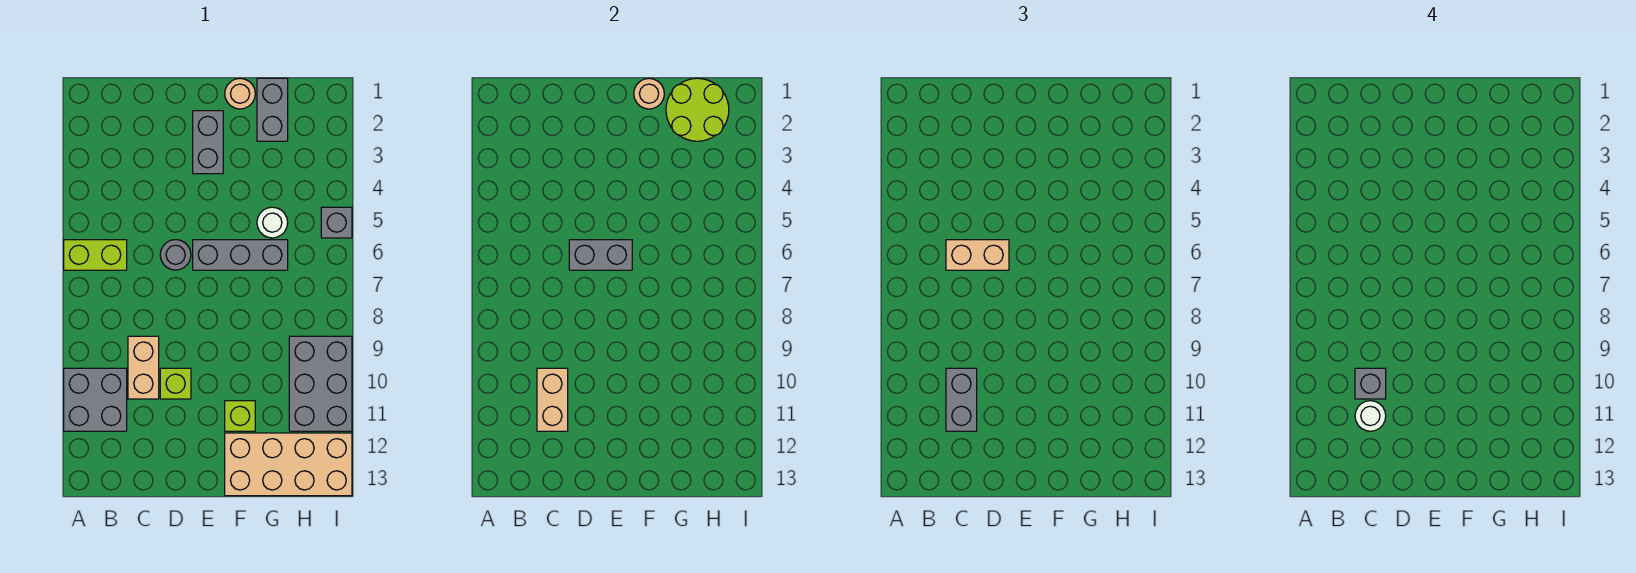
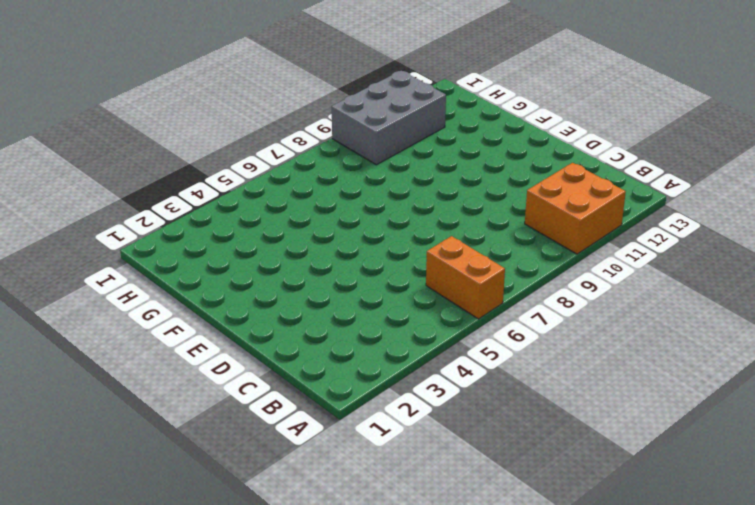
orange 1x2 brick [426,236,505,319] -> lime 1x2 brick [64,240,127,270]
orange 2x2 brick [525,163,626,254] -> grey 2x2 brick [64,368,127,431]
none -> tan 1x2 brick [128,336,159,399]
none -> grey 1x1 round brick [160,240,191,270]
none -> lime 1x1 brick [160,368,191,399]

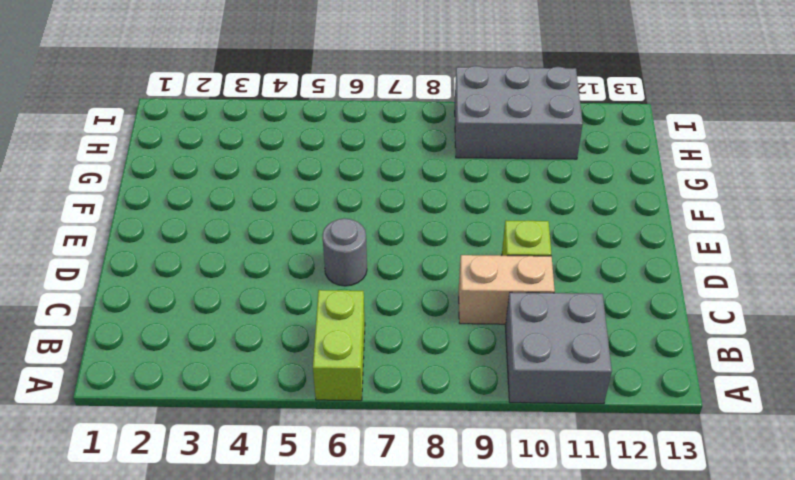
none -> grey 1x2 brick [193,111,223,174]
none -> grey 1x3 brick [193,240,288,270]
none -> tan 1x1 round brick [225,78,255,109]

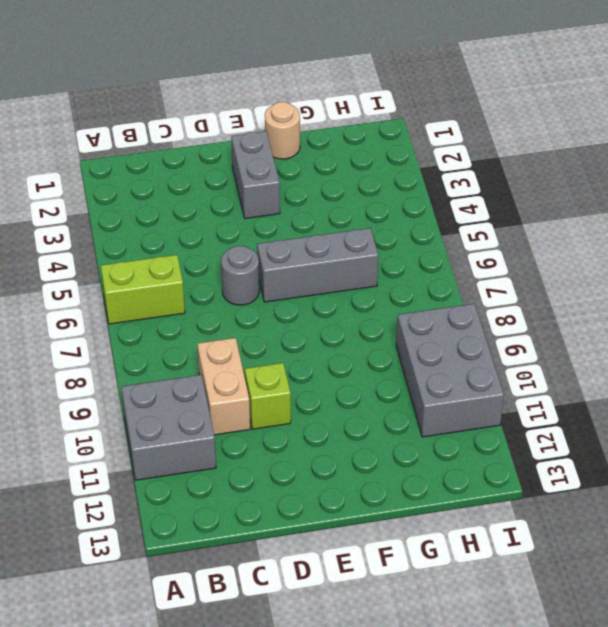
none -> lime 1x1 brick [225,401,255,431]
none -> tan 2x4 brick [225,433,352,496]
none -> grey 1x2 brick [257,78,288,141]

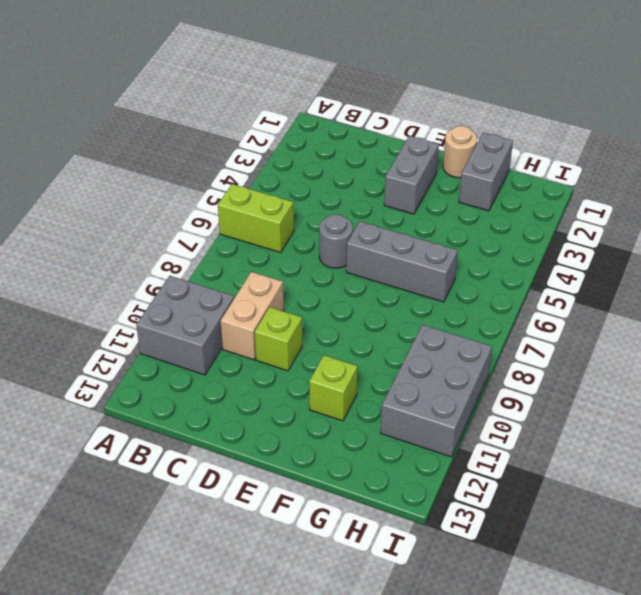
none -> tan 2x4 brick [225,433,352,496]
none -> white 1x1 round brick [257,207,288,238]
none -> grey 1x1 brick [321,207,352,238]

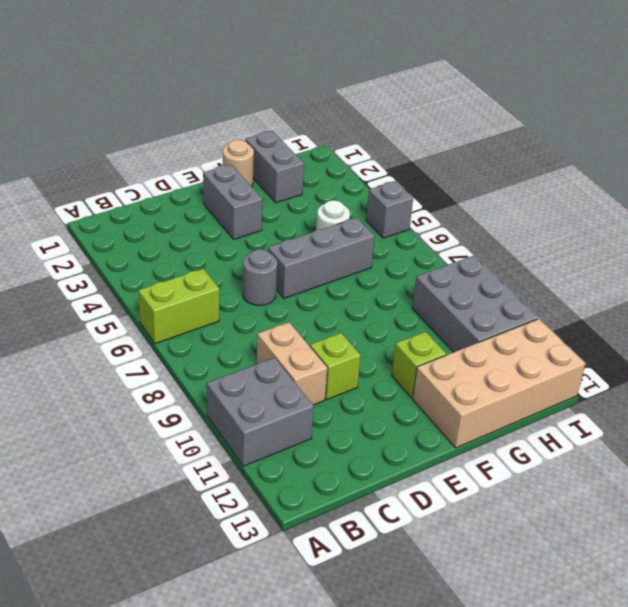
none -> tan 1x2 brick [537,368,568,431]
none -> grey 1x2 brick [569,240,632,270]
none -> tan 1x1 round brick [634,78,664,109]

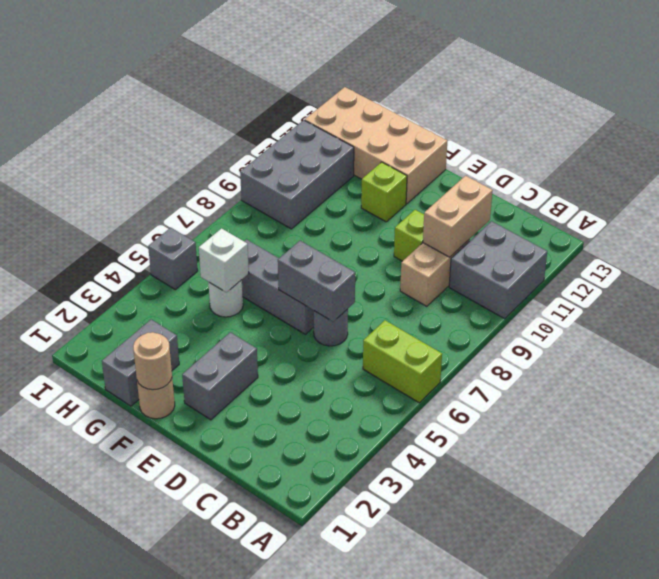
white 1x1 brick [199,228,249,292] -> none
none -> lime 2x2 round brick [666,78,729,141]
none -> tan 1x2 brick [946,240,1009,270]
none -> grey 1x2 brick [946,368,977,431]

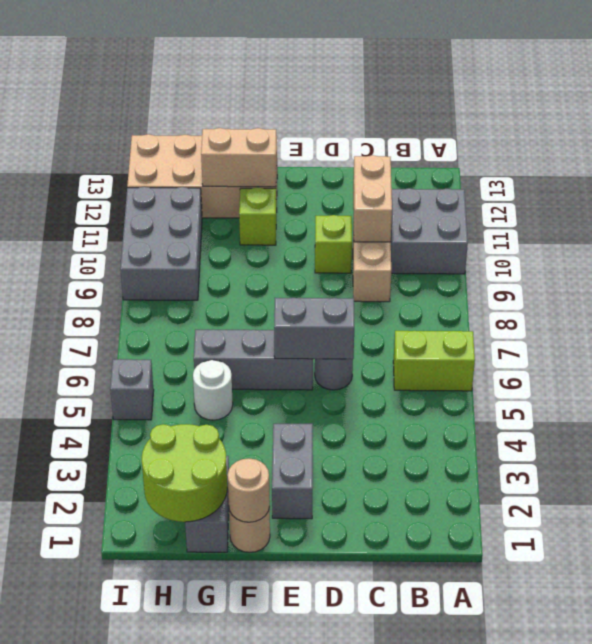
tan 1x2 brick [201,128,277,187] -> tan 1x2 brick moved to [946,240,1009,270]
none -> grey 1x2 brick [946,368,977,431]
none -> grey 1x1 brick [1355,368,1386,399]
none -> white 1x1 round brick [1355,401,1386,431]

